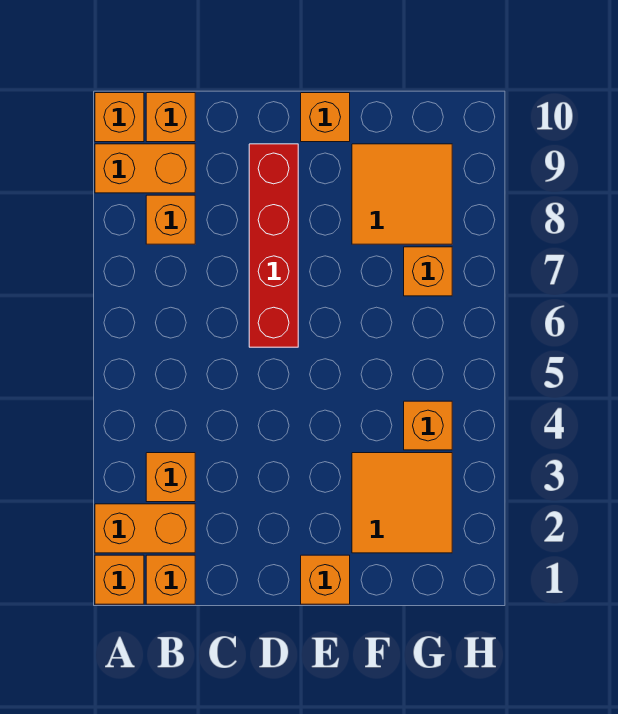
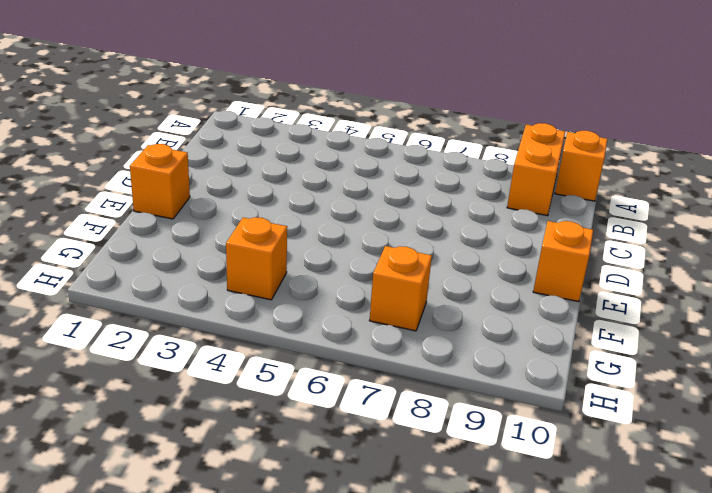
none -> orange 1x1 brick [95,555,144,604]
none -> orange 1x2 brick [95,504,195,553]
none -> orange 1x1 brick [146,555,195,604]

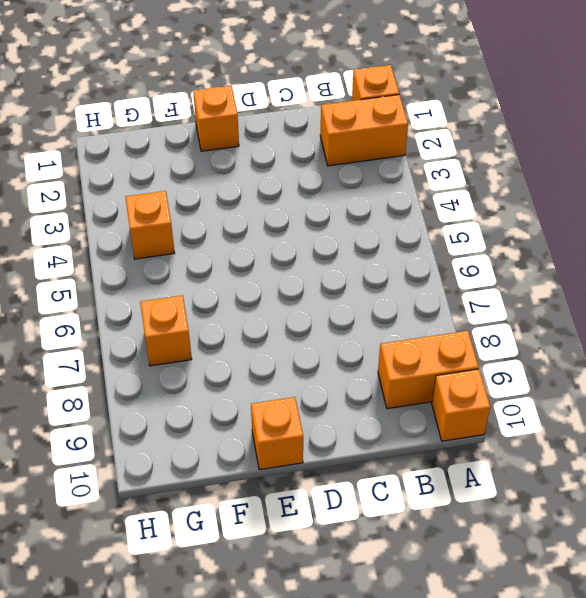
none -> orange 1x1 brick [146,555,195,604]
none -> orange 1x1 brick [146,453,195,502]
none -> orange 1x1 brick [146,195,195,244]

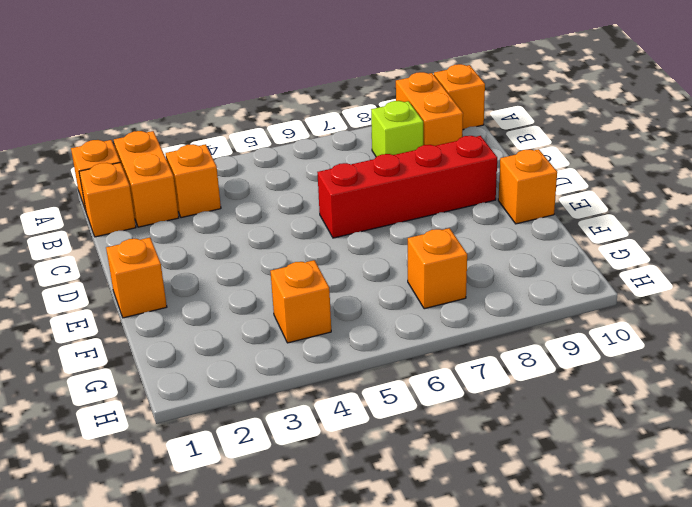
lime 1x1 brick [371,101,423,157] -> orange 1x1 brick [146,195,195,244]
none -> orange 1x1 brick [146,93,195,142]
none -> orange 2x2 tile [352,453,452,553]
none -> orange 2x2 tile [352,144,452,244]

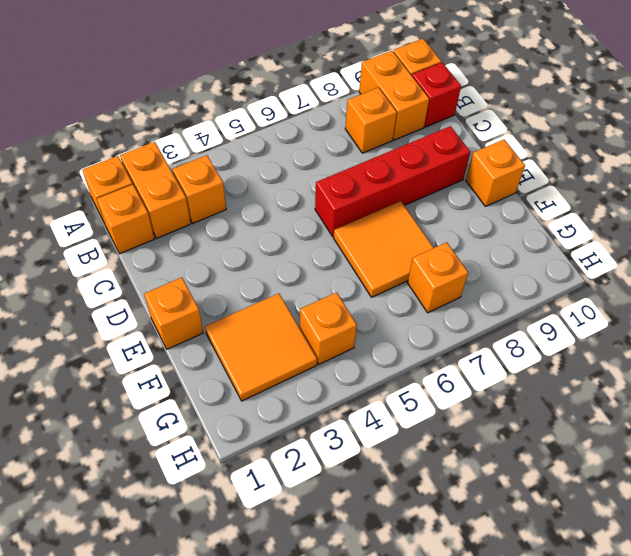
red 1x1 brick [412,62,461,127] -> orange 1x1 brick [146,93,195,142]
orange 2x2 tile [334,201,434,297] -> orange 2x2 tile moved to [352,144,452,244]

